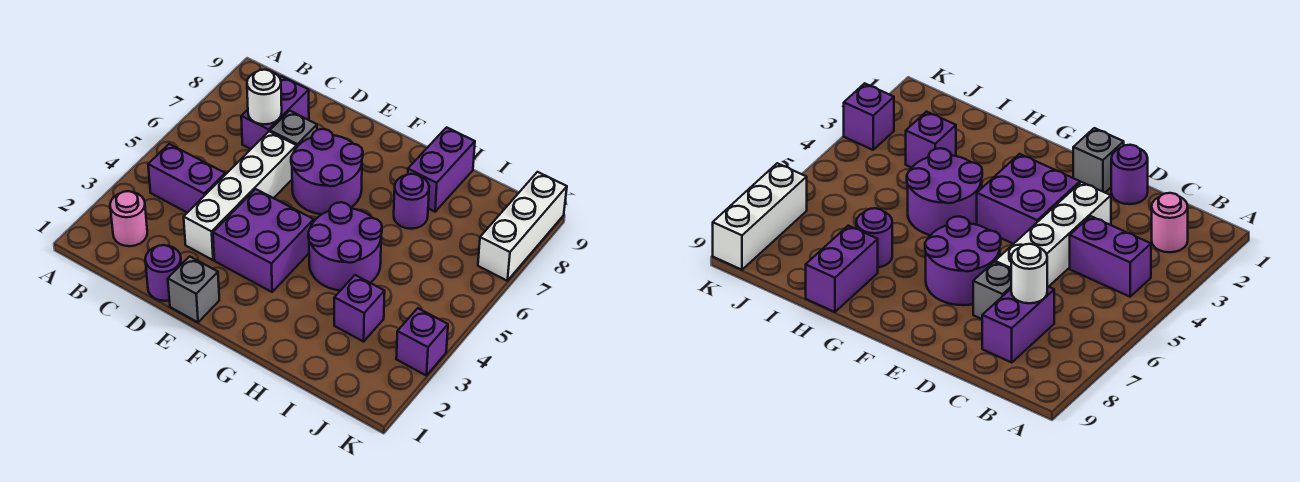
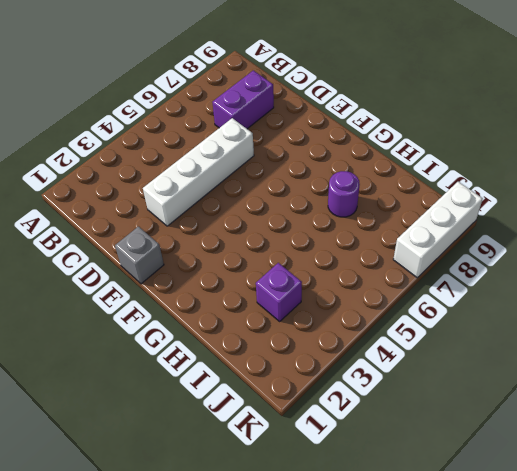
none -> pink 1x1 round brick [110,191,147,246]
none -> purple 1x2 brick [148,144,225,213]
none -> purple 1x1 round brick [145,245,181,301]

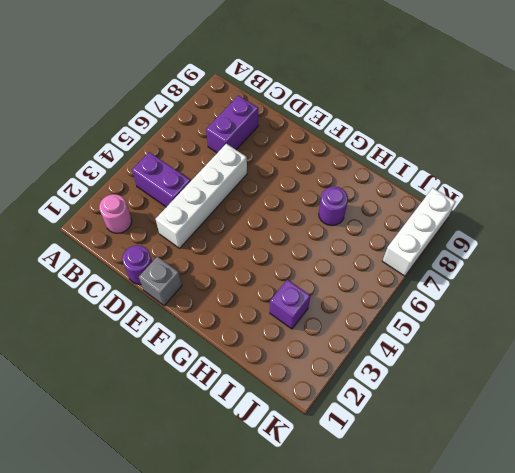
none -> grey 1x1 brick [270,111,317,147]
none -> purple 2x2 brick [213,189,314,292]
none -> purple 2x2 round brick [291,129,363,214]

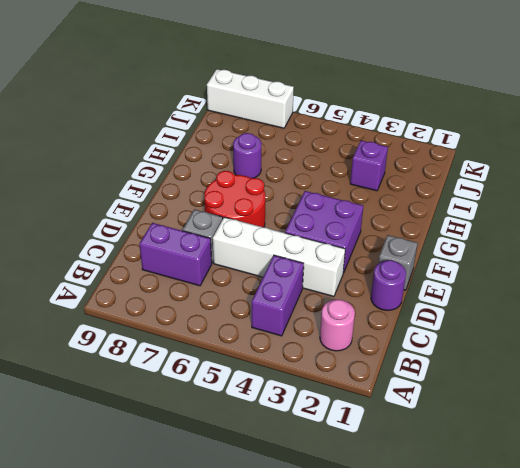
red 2x2 round brick [204,171,265,227] -> purple 2x2 round brick [291,129,363,214]
none -> purple 2x2 round brick [308,202,382,291]
none -> purple 1x2 brick [408,127,475,212]
none -> purple 1x1 brick [396,308,448,376]

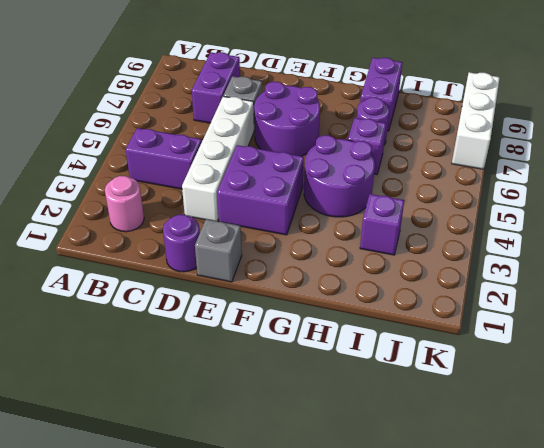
purple 1x1 brick [348,118,386,174] -> purple 1x1 brick moved to [396,308,448,376]
none -> white 1x1 round brick [247,70,282,124]

